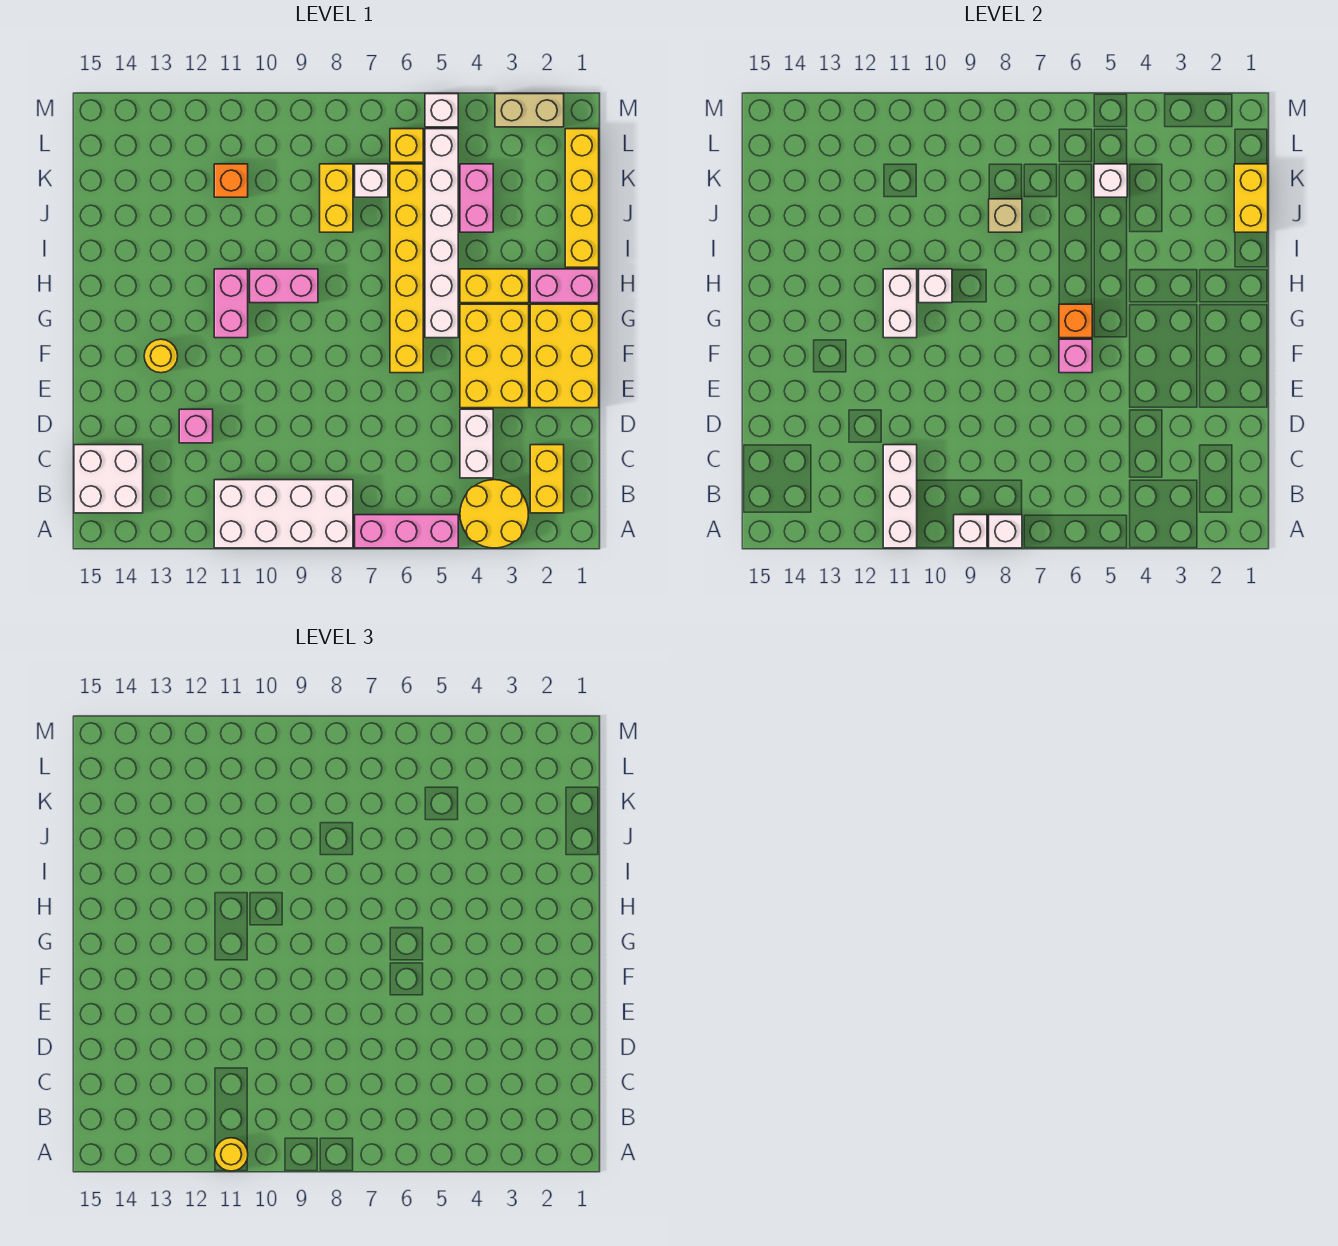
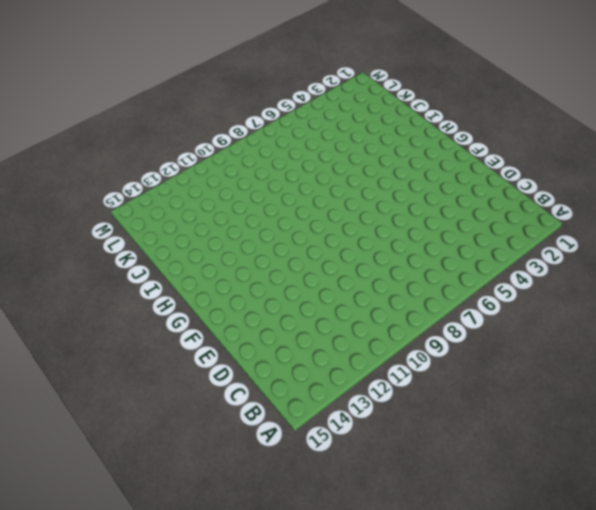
none -> yellow 2x2 round brick [460,480,528,548]
none -> pink 1x3 brick [355,515,458,548]
none -> white 2x4 brick [214,480,353,548]
none -> yellow 1x2 brick [530,445,564,513]

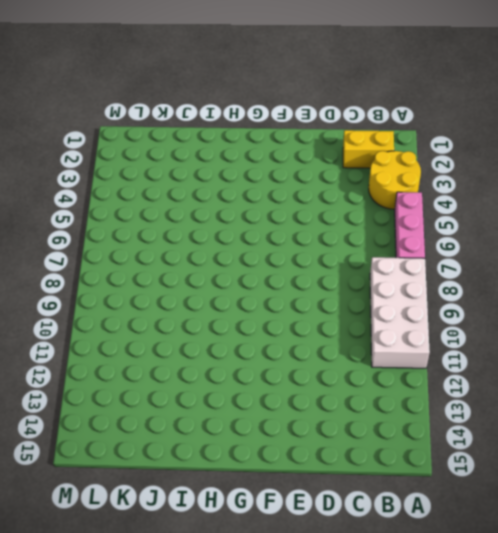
none -> white 2x2 brick [74,445,143,513]
none -> white 1x2 brick [460,409,493,478]
none -> pink 1x1 brick [179,409,213,443]
none -> yellow 2x3 brick [530,304,599,408]

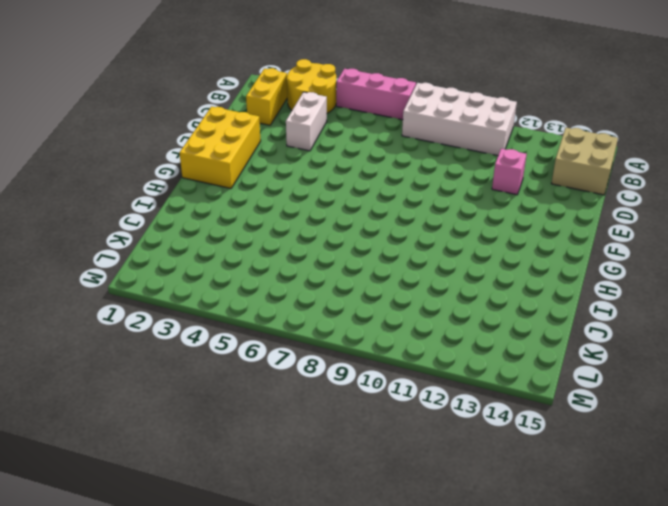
tan 2x2 brick [551,128,618,195] -> white 2x2 brick [74,445,143,513]
none -> yellow 2x3 brick [460,304,529,408]
none -> yellow 1x6 brick [390,164,423,373]
none -> yellow 1x1 round brick [144,339,178,373]
none -> white 1x6 brick [425,129,458,338]

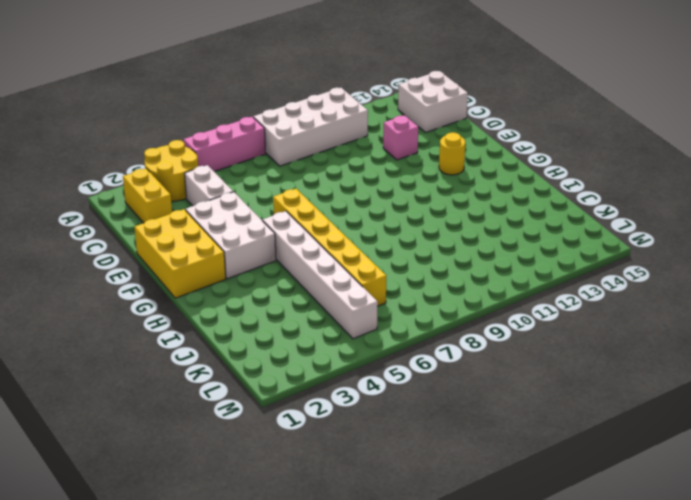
white 2x3 brick [186,192,276,279] -> yellow 2x3 brick [460,304,529,408]
none -> pink 1x2 brick [214,269,248,338]
none -> pink 1x2 brick [530,269,599,303]
none -> yellow 1x2 brick [460,269,529,303]
none -> pink 1x2 brick [250,269,318,303]

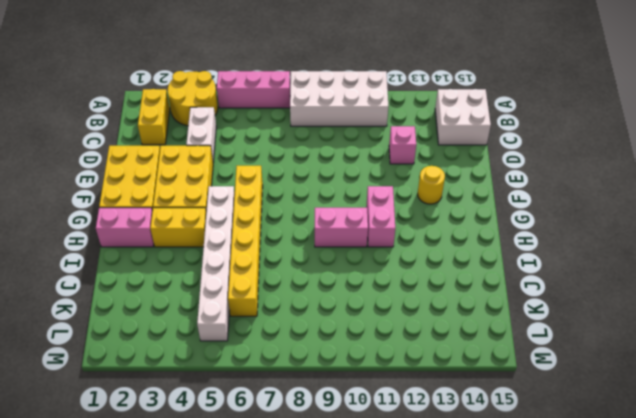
none -> yellow 1x4 brick [565,129,599,267]
none -> pink 1x2 brick [460,164,493,232]
none -> yellow 1x2 brick [320,164,353,232]
none -> white 1x1 brick [355,164,388,197]

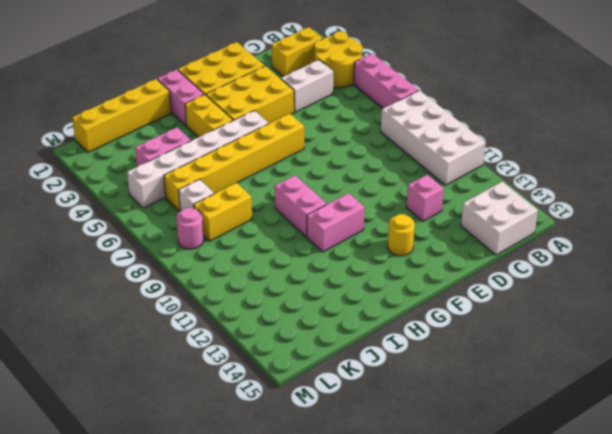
pink 1x1 round brick [176,208,204,249] -> none
none -> orange 1x1 brick [214,164,248,197]
none -> yellow 1x1 brick [390,129,423,162]
none -> tan 1x2 brick [495,94,564,127]
none -> white 1x1 brick [425,94,458,127]

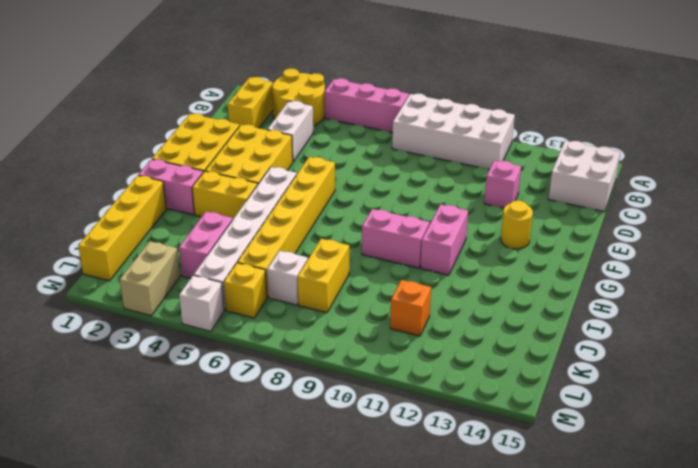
tan 1x2 brick [120,241,180,316] -> tan 1x2 brick turned to [495,94,564,127]
none -> white 1x1 brick [989,515,1022,548]
none -> white 1x1 brick [954,515,987,548]
none -> white 1x3 brick [883,445,917,548]
none -> pink 1x1 brick [1059,339,1092,373]

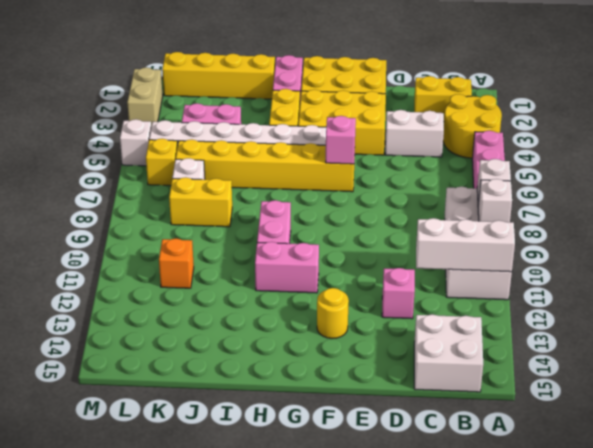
none -> orange 1x1 brick [1059,304,1092,338]
none -> white 1x2 brick [883,269,917,338]
none -> white 1x1 brick [919,269,952,303]
none -> yellow 1x2 brick [1234,164,1268,232]

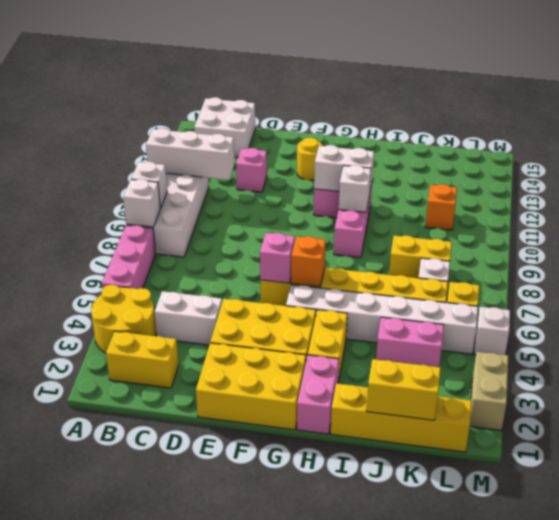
none -> tan 1x1 brick [989,199,1022,232]
none -> white 1x1 brick [1094,164,1127,197]
none -> yellow 1x1 round brick [214,1138,248,1171]

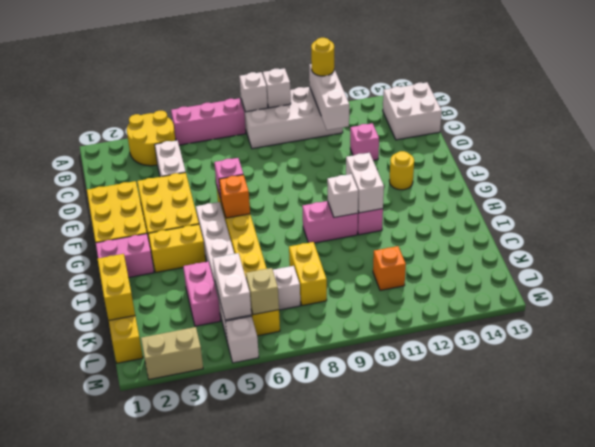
white 1x2 brick [213,253,251,320] -> white 1x1 brick [1094,164,1127,197]
tan 1x1 brick [246,268,279,315] -> tan 1x1 brick moved to [989,199,1022,232]
none -> yellow 1x2 brick [530,445,564,513]

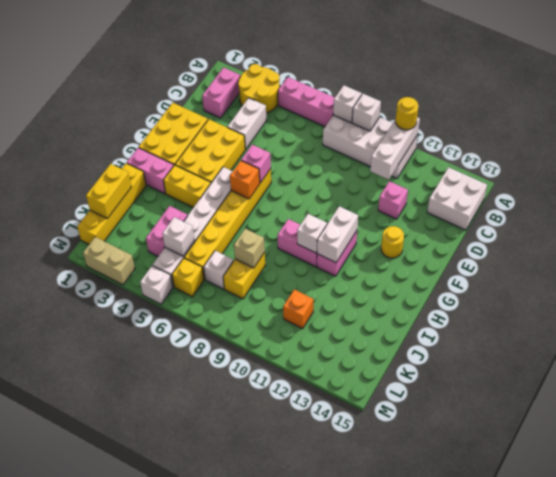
pink 1x2 brick [202,67,240,118] -> yellow 1x2 brick [530,445,564,513]

